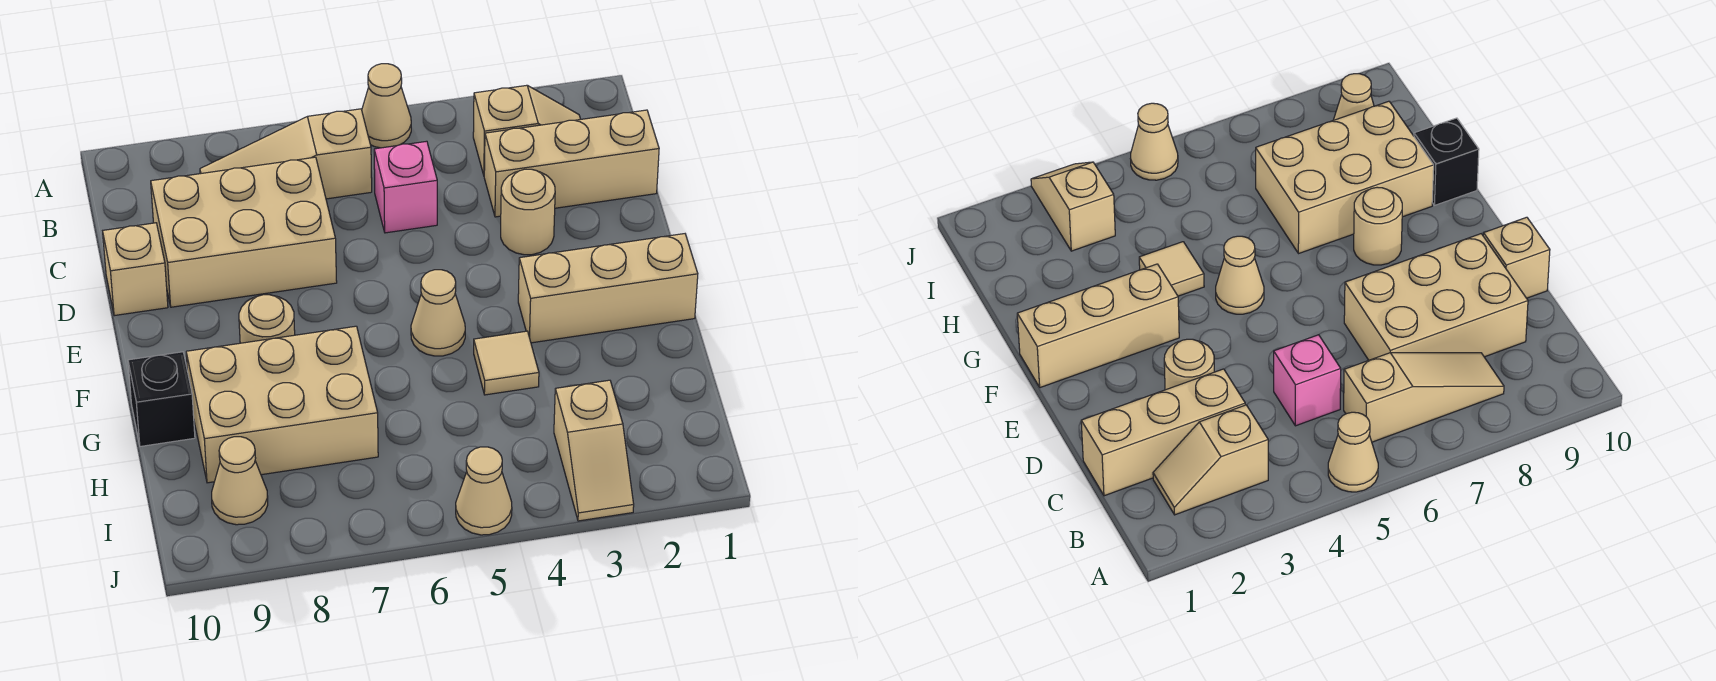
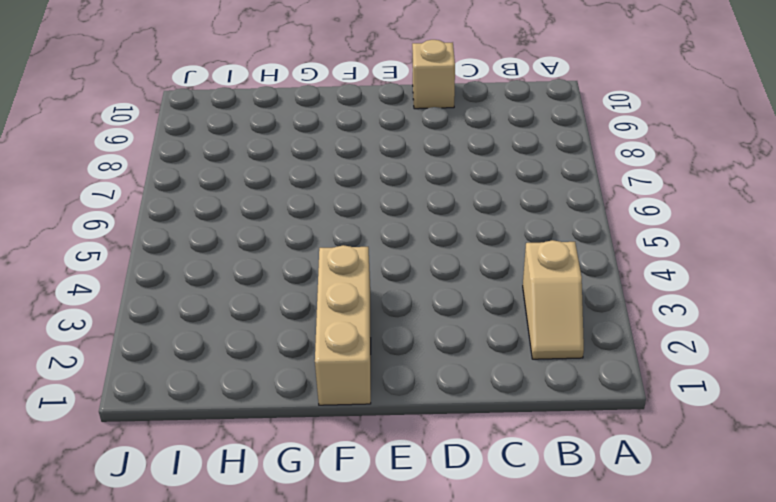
none -> tan 1x1 cone [362,64,411,148]
none -> tan 1x3 slope [200,109,372,199]
none -> tan 1x3 brick [484,110,659,217]

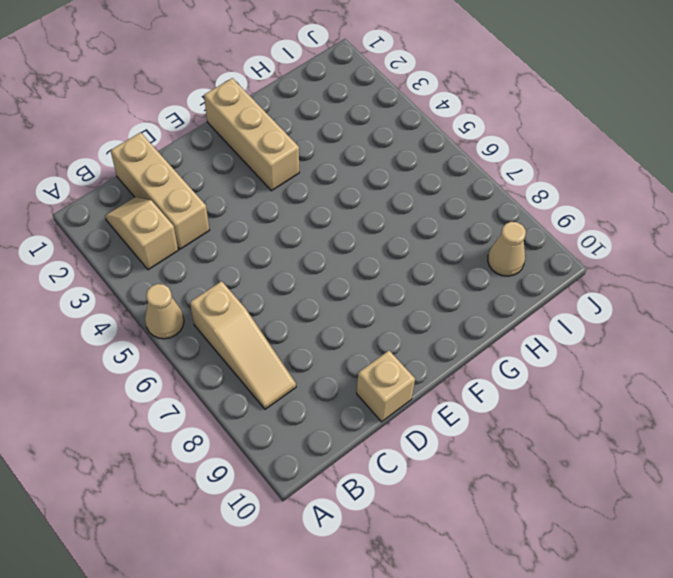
none -> pink 1x1 brick [374,141,437,233]
none -> tan 2x3 brick [151,157,337,307]
none -> tan 1x1 round brick [501,169,555,255]

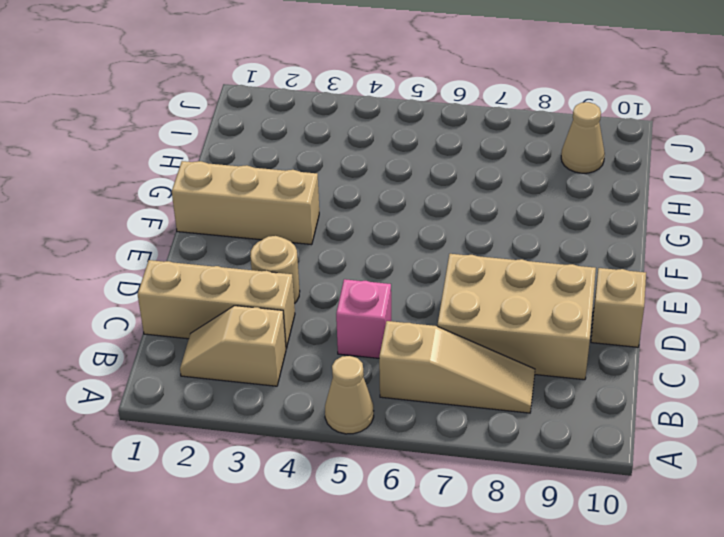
none -> tan 1x1 cone [411,270,465,356]
none -> tan 1x1 round brick [239,295,295,343]
none -> tan 1x1 tile [474,331,539,395]

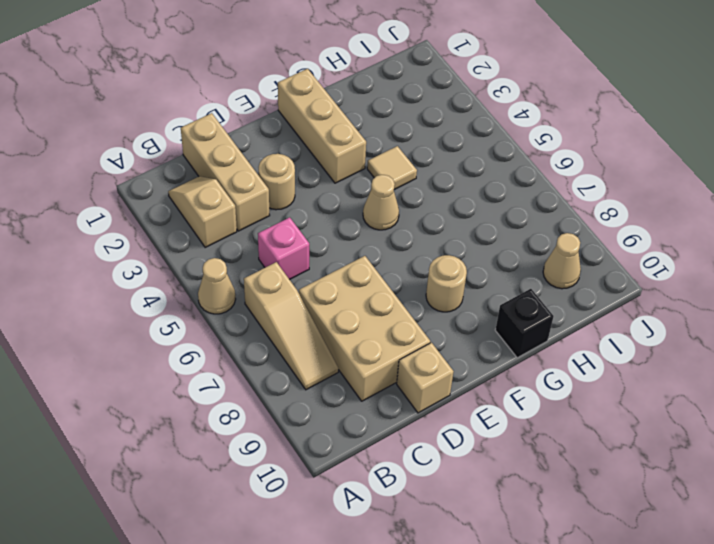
none -> tan 2x3 brick [186,326,378,483]
none -> tan 1x2 slope [554,380,634,521]
none -> tan 1x1 cone [456,447,512,535]

